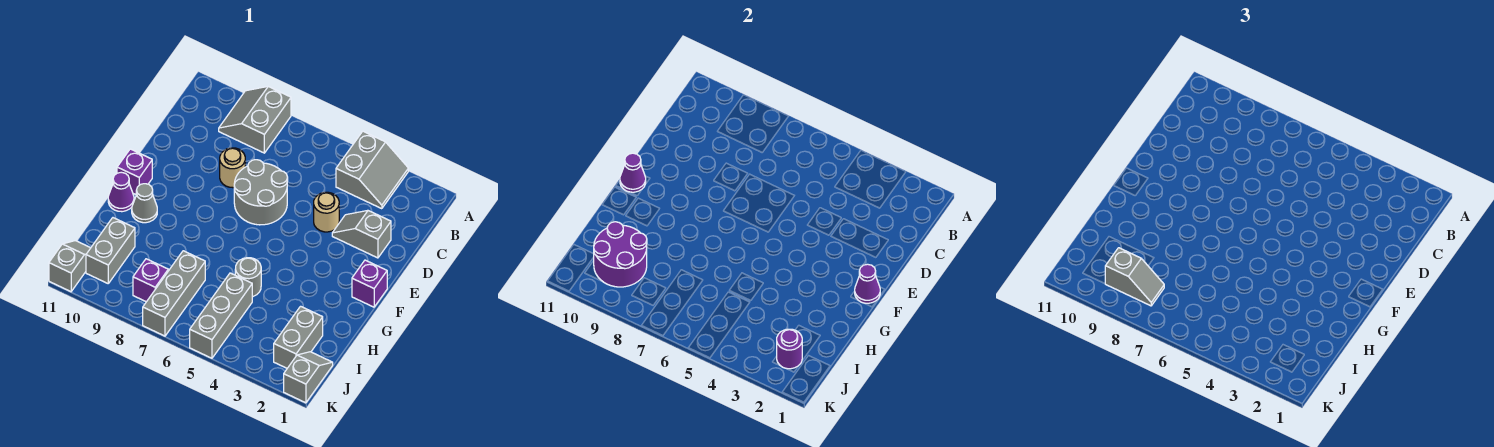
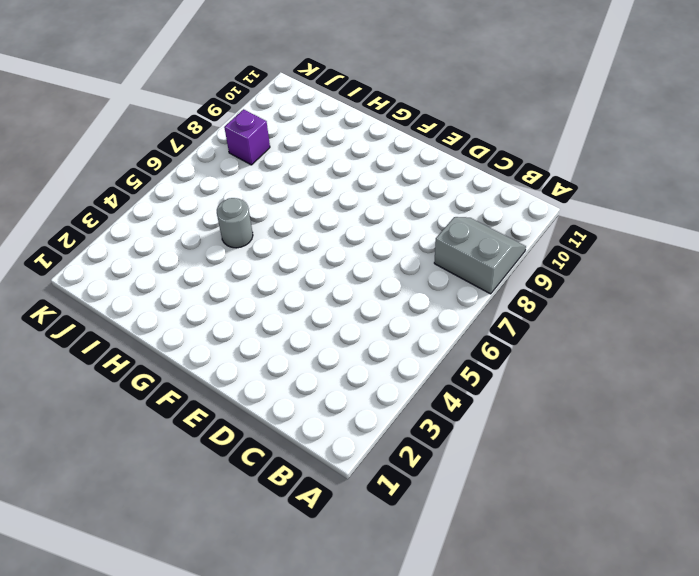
none -> grey 2x2 slope [336,131,408,209]
none -> grey 1x2 slope [332,210,391,258]
none -> tan 1x1 round brick [314,192,339,232]

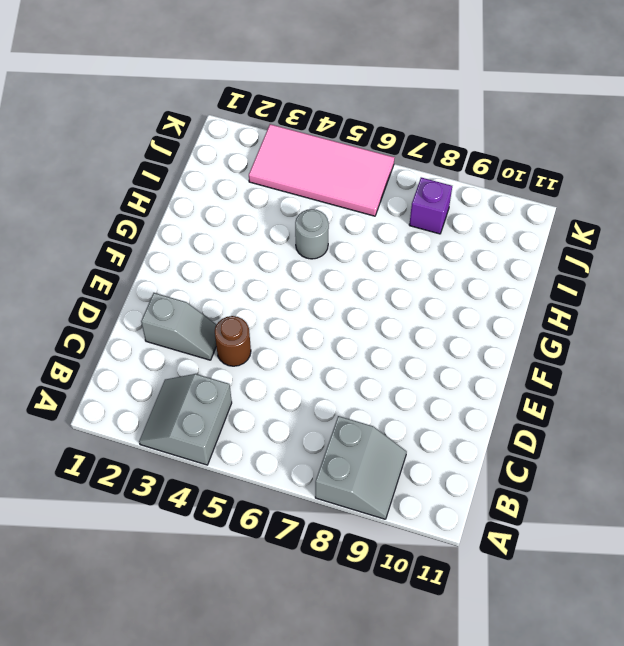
brown 1x1 round brick [215,316,251,366] -> tan 1x1 round brick [314,192,339,232]
pink 2x4 tile [249,124,395,216] -> grey 1x3 brick [190,273,252,358]
none -> grey 2x2 round brick [234,160,288,225]
none -> tan 1x1 round brick [220,148,245,188]
none -> purple 1x1 brick [352,260,387,307]

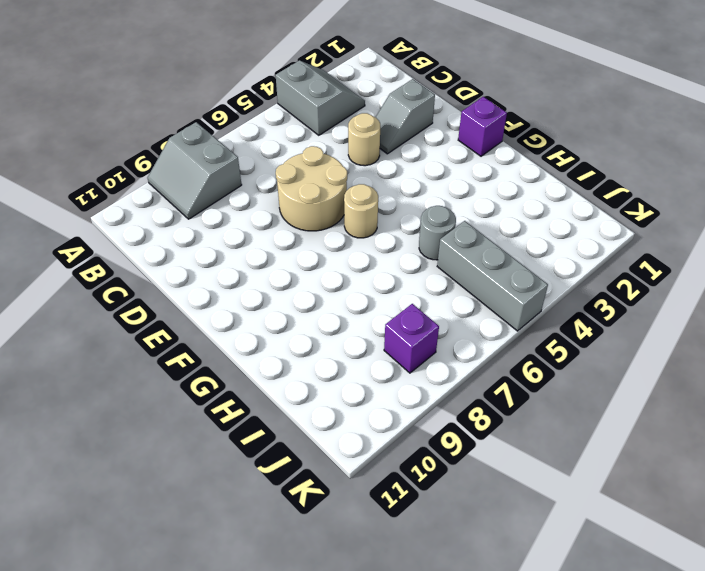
tan 2x2 round brick [276,146,347,231] -> grey 2x2 round brick [234,160,288,225]
tan 1x1 round brick [344,184,378,238] -> tan 1x1 round brick moved to [220,148,245,188]
none -> purple 1x1 brick [117,149,152,195]
none -> grey 1x1 cone [132,184,157,223]
none -> purple 1x1 cone [108,172,134,212]

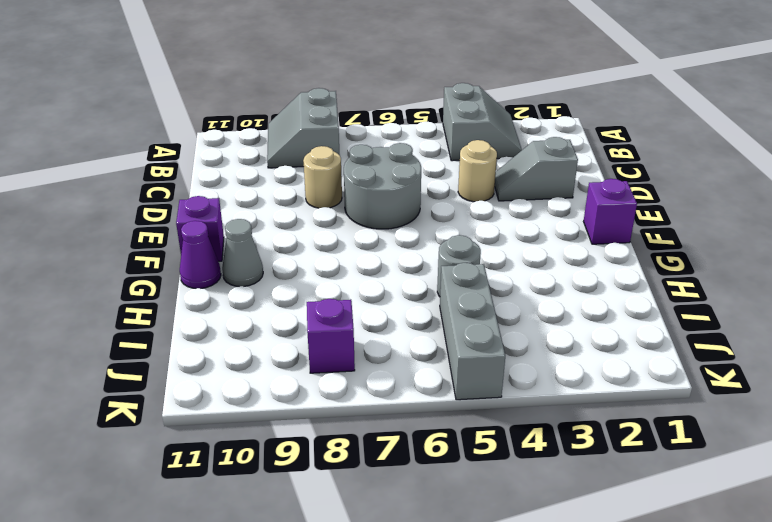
none -> grey 1x2 brick [274,306,323,368]
none -> grey 1x3 brick [143,251,205,336]
none -> grey 1x2 brick [86,218,135,283]

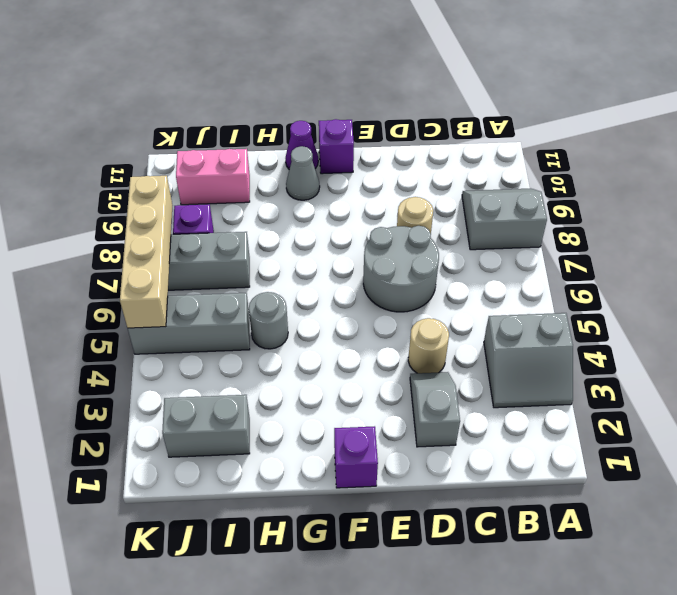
pink 1x2 brick [176,149,250,205] -> grey 1x2 brick [86,218,135,283]
tan 1x4 brick [120,176,172,328] -> none
none -> grey 1x2 slope [284,352,333,403]
none -> grey 1x2 slope [49,241,90,292]
none -> purple 1x1 cone [855,264,880,303]

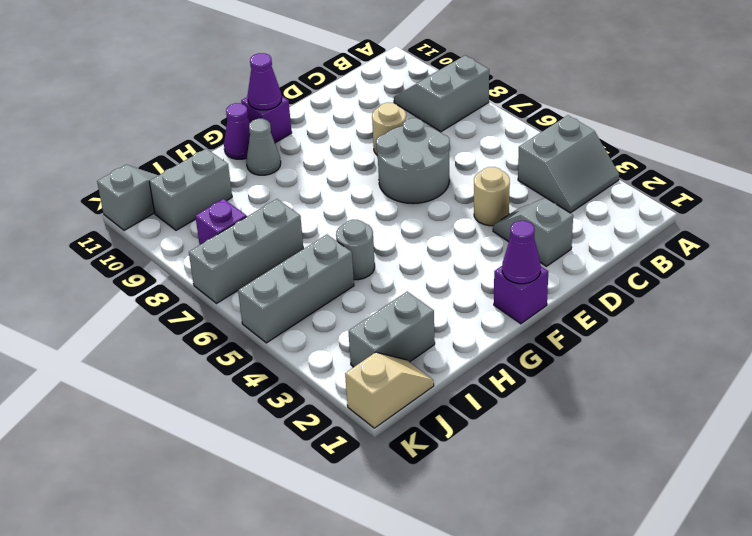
tan 1x2 slope [345,352,434,428] -> grey 1x2 slope [284,352,333,403]
none -> purple 2x2 round brick [594,222,647,287]
none -> purple 1x1 round brick [777,329,802,369]
none -> grey 1x2 slope [1105,248,1164,306]

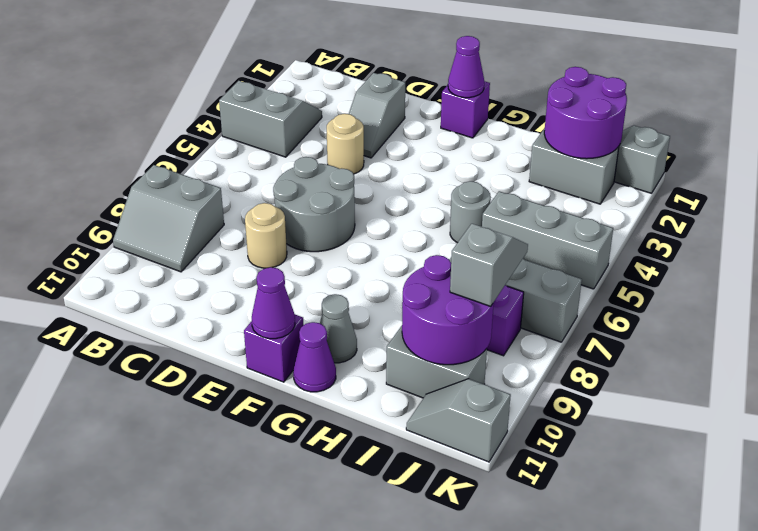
purple 2x2 round brick [544,67,627,159] -> purple 1x1 round brick [777,329,802,369]

